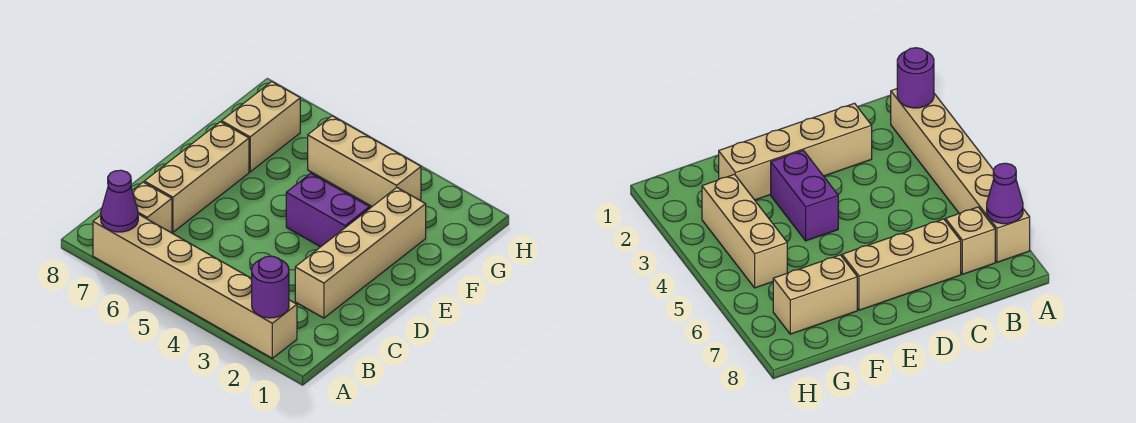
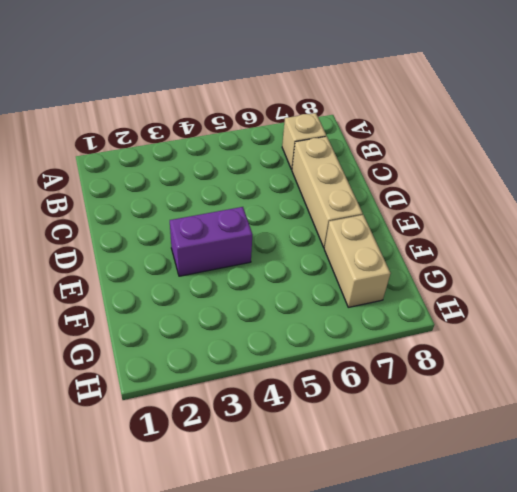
none -> tan 1x6 brick [93,214,297,358]
none -> tan 1x4 brick [295,188,426,318]

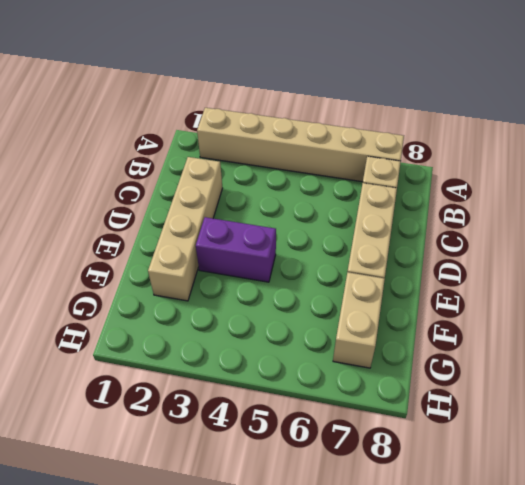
none -> tan 1x3 brick [308,116,421,206]
none -> purple 1x1 round brick [252,256,289,318]

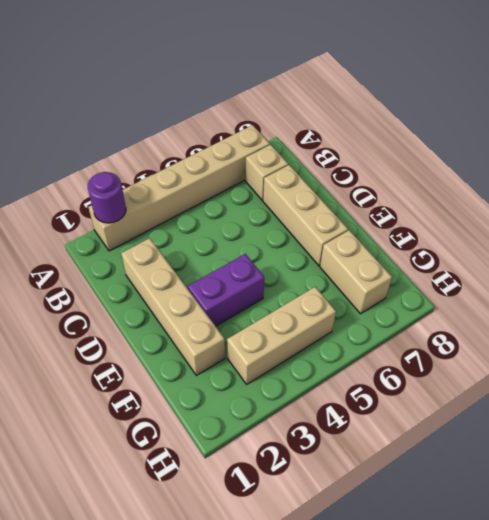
none -> purple 1x1 cone [101,170,138,232]

